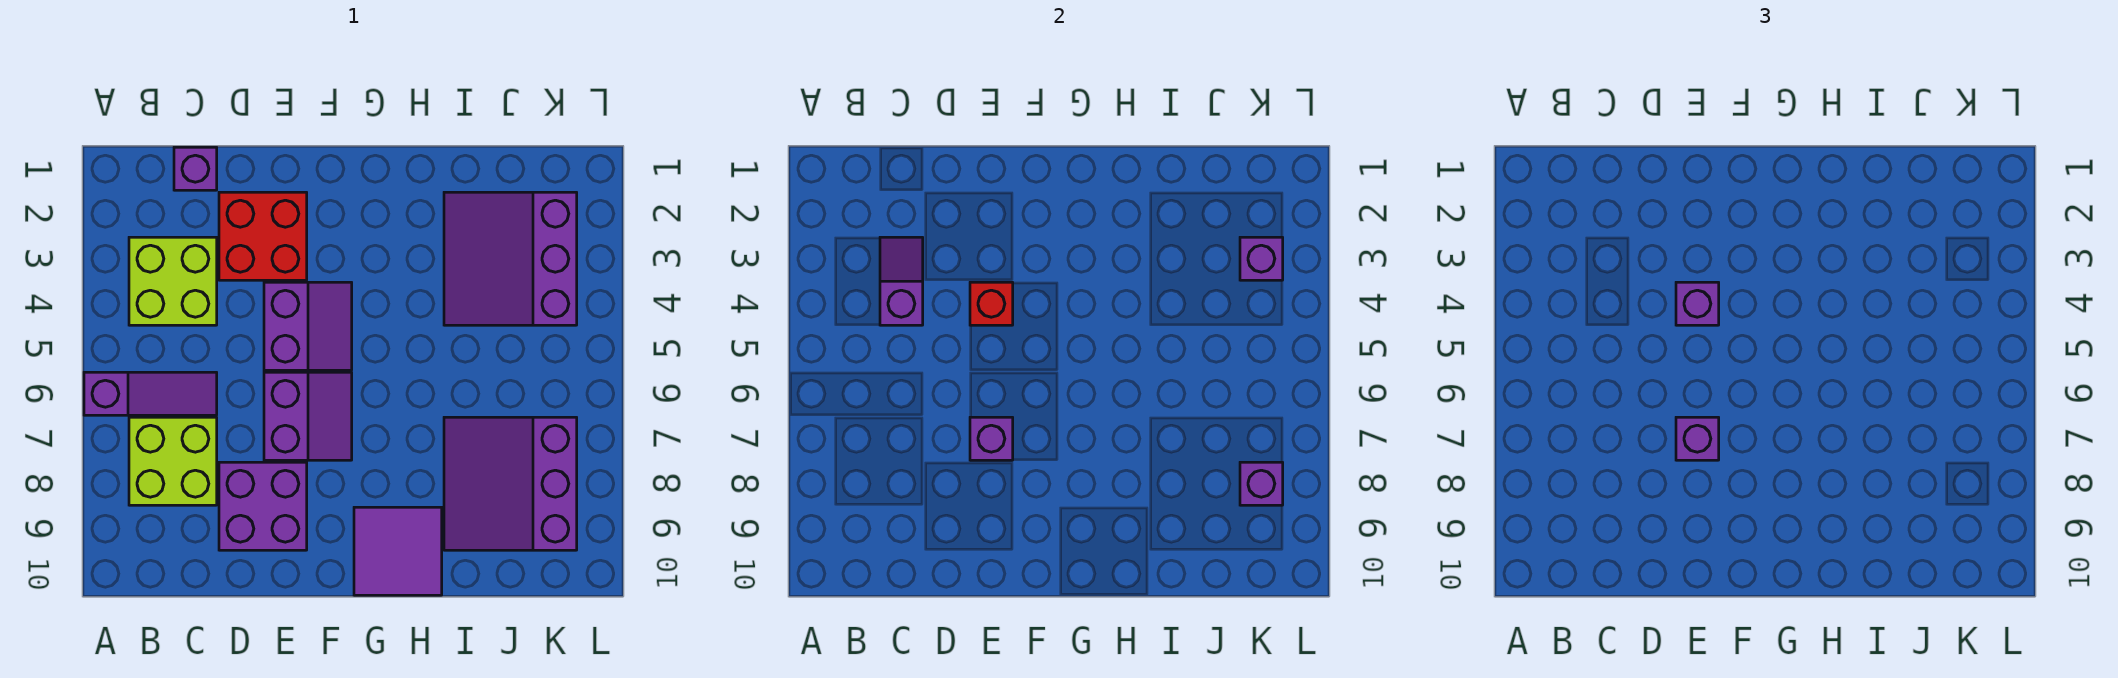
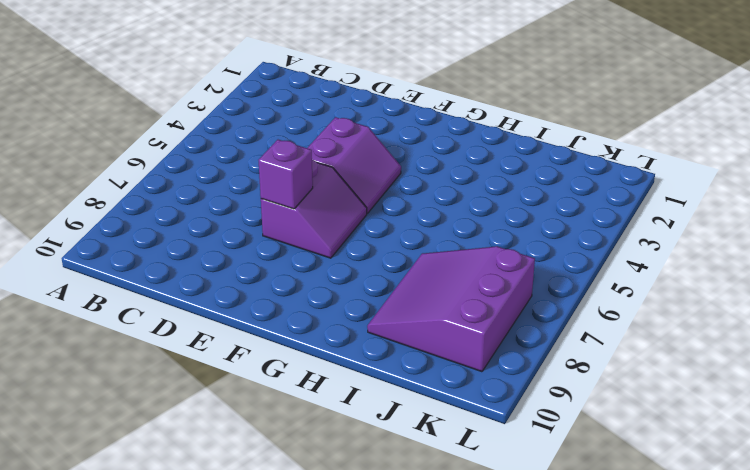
none -> purple 1x3 slope [84,372,217,415]
none -> lime 2x2 brick [129,237,217,325]
none -> lime 2x2 brick [129,417,217,505]

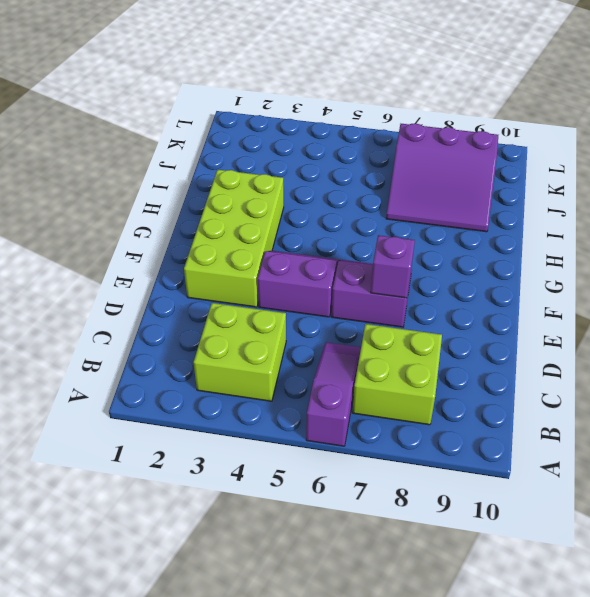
lime 2x4 brick [184,170,284,307] -> red 2x2 brick [219,192,307,280]
none -> purple 1x1 brick [174,147,217,190]
none -> purple 2x2 brick [219,462,307,550]
none -> purple 2x2 tile [354,507,442,595]

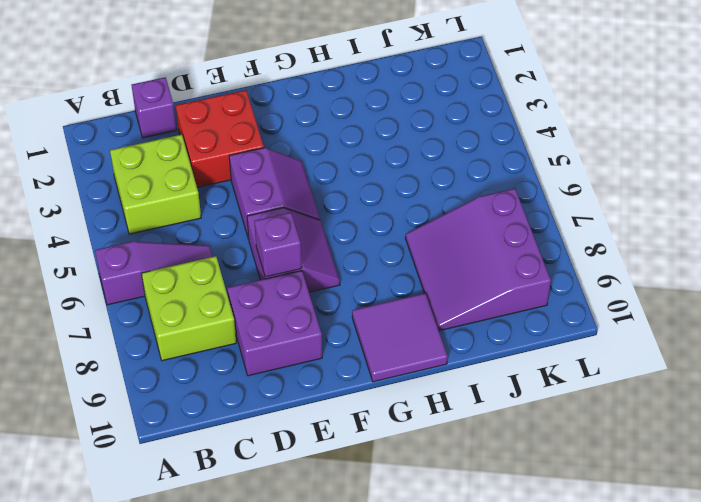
none -> purple 3x3 slope [444,192,577,325]
none -> purple 1x2 slope [880,237,923,325]
none -> red 1x1 brick [970,282,1013,325]

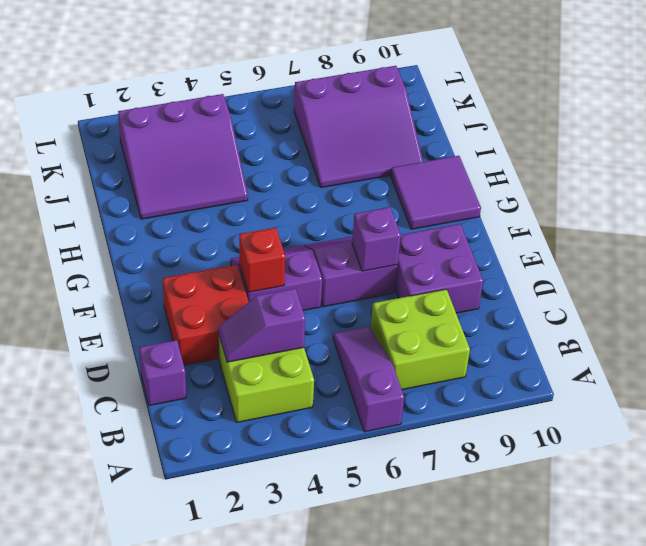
none -> purple 1x1 brick [1240,237,1283,280]
none -> purple 1x1 brick [1240,462,1283,505]
none -> purple 1x1 brick [1676,282,1719,325]

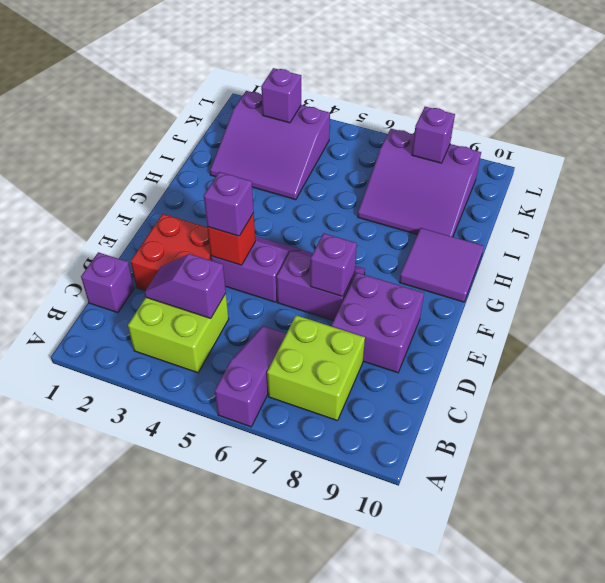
none -> purple 1x1 brick [1676,417,1719,460]

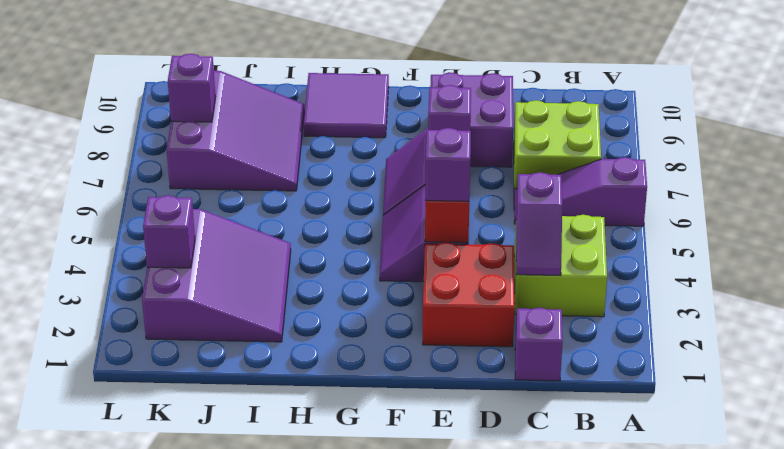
none -> purple 1x1 brick [1676,417,1719,460]

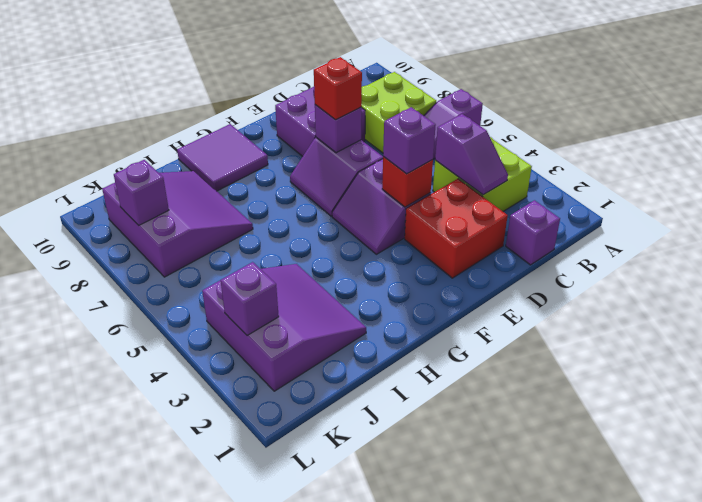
red 1x1 brick [314,57,362,120] -> purple 1x1 brick [1676,417,1719,460]

